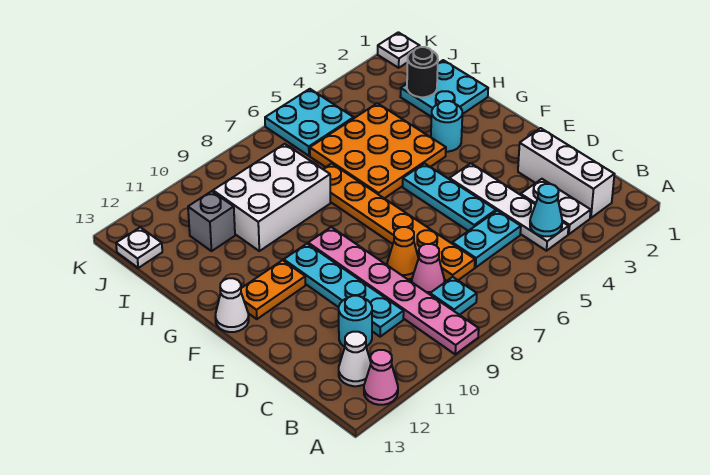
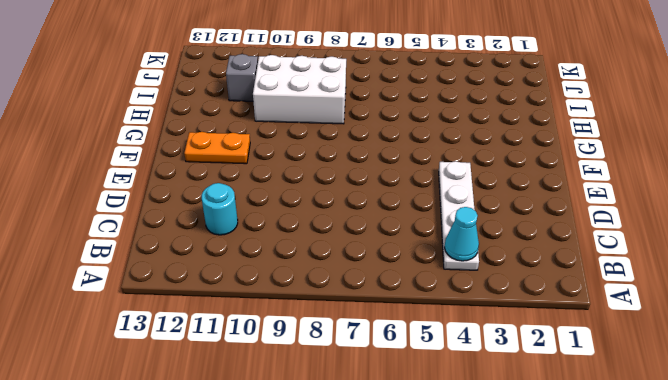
none -> pink 1x6 plate [308,227,479,354]
none -> pink 1x1 cone [364,350,398,405]
none -> white 1x3 brick [518,128,614,218]

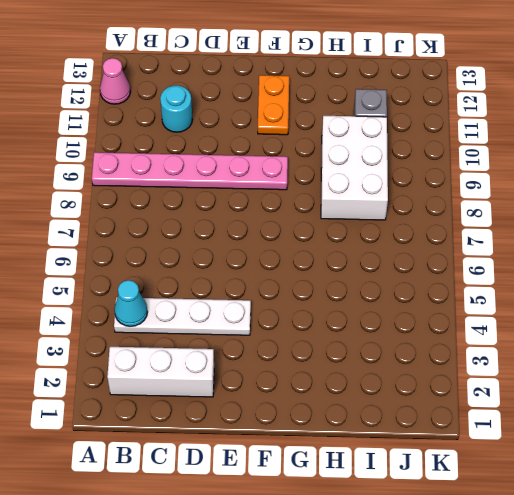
none -> white 1x2 plate [521,179,591,234]
none -> cyan 1x1 plate [430,277,477,315]
none -> white 1x1 cone [339,332,371,386]

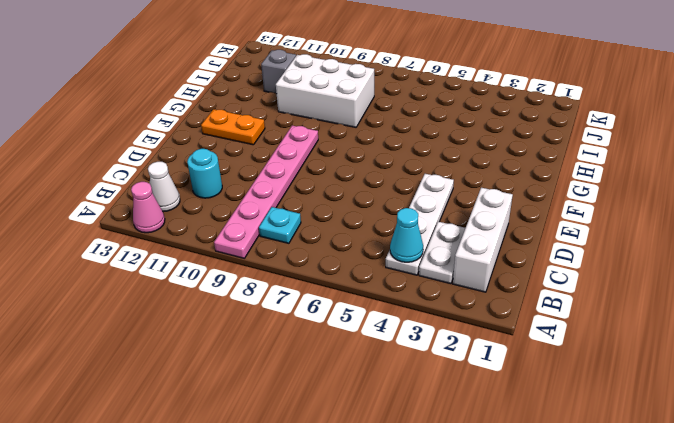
none -> cyan 1x2 plate [452,211,521,267]
none -> orange 1x6 plate [323,163,475,281]
none -> pink 1x1 cone [412,244,444,294]

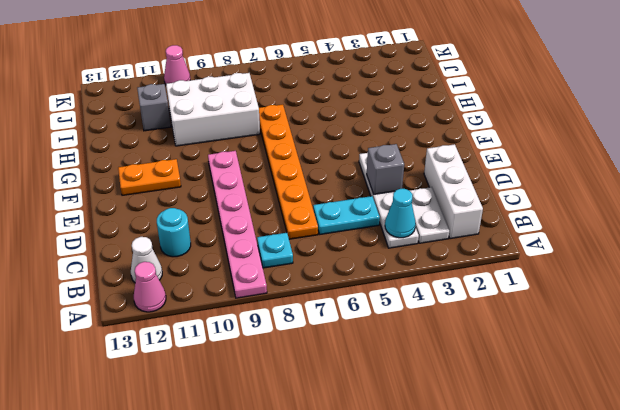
grey 1x1 brick [367,144,404,194] -> none
pink 1x1 cone [164,45,190,84] -> pink 1x1 cone moved to [412,244,444,294]
none -> cyan 1x4 plate [284,244,404,337]
none -> cyan 1x3 plate [403,163,496,231]
none -> orange 1x1 cone [387,227,419,279]

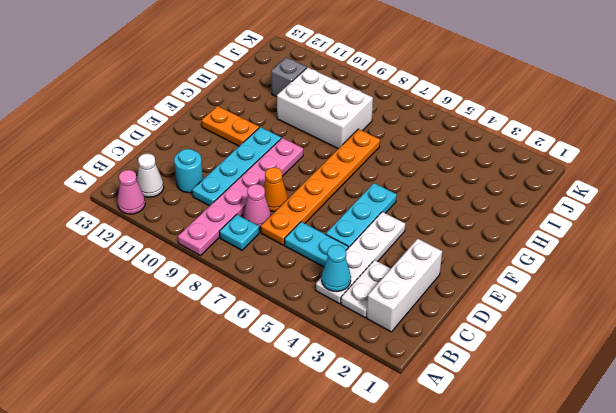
none -> white 1x1 cone [215,278,249,332]
none -> cyan 1x1 round brick [431,101,462,152]
none -> orange 3x3 plate [310,103,446,198]

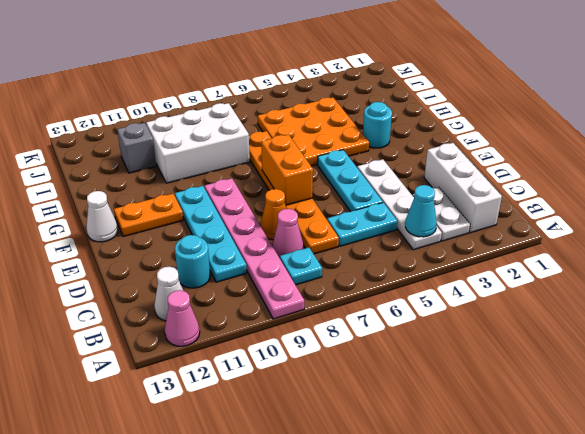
orange 1x2 brick [261,135,313,205] -> none
none -> cyan 2x2 plate [400,60,488,116]
none -> cyan 2x2 plate [265,89,354,156]
none -> white 1x1 plate [116,227,162,268]

